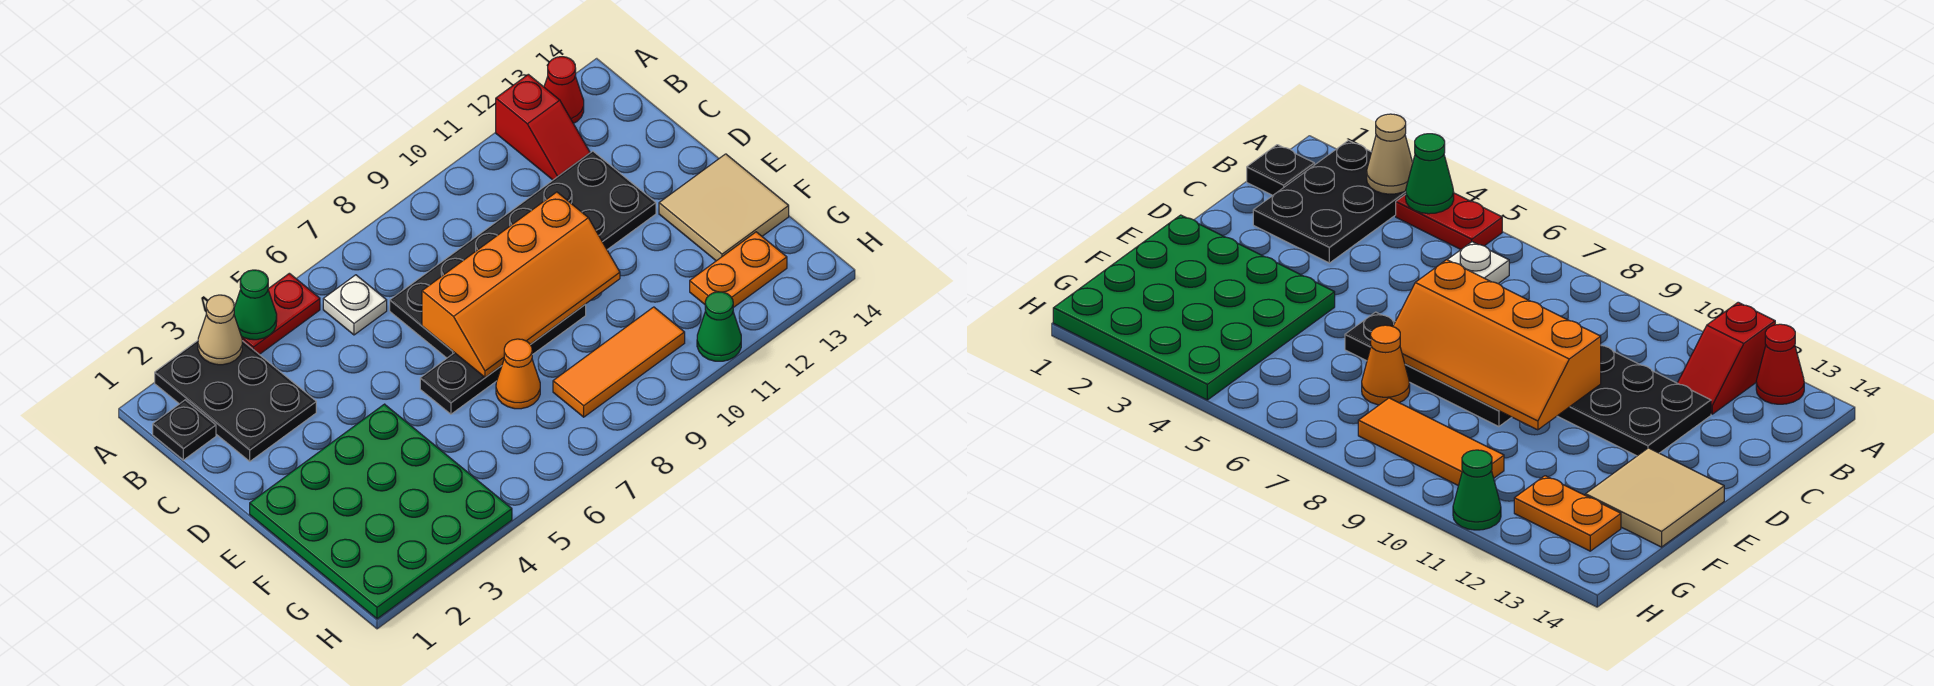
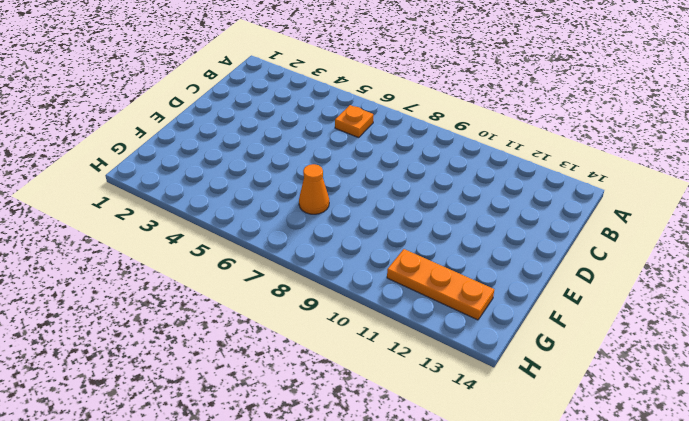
orange 1x1 plate [335,105,373,138] -> white 1x1 plate [323,275,387,335]
orange 1x3 plate [387,249,494,320] -> orange 1x2 plate [690,232,787,308]
none -> black 2x3 plate [155,341,316,461]
none -> red 1x2 plate [242,273,320,354]
none -> red 1x2 slope [496,74,590,180]

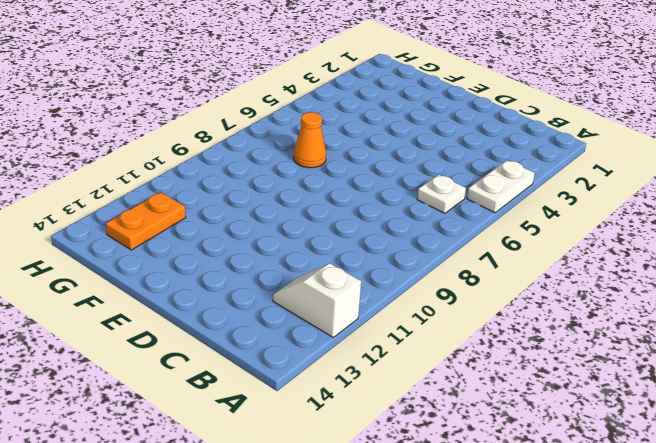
white 1x2 plate [467,160,535,213] -> red 1x2 plate [242,273,320,354]
white 1x2 slope [273,264,361,337] -> red 1x2 slope [496,74,590,180]
none -> black 2x3 plate [155,341,316,461]
none -> red 1x1 cone [544,57,584,123]
none -> black 1x1 plate [153,400,216,460]

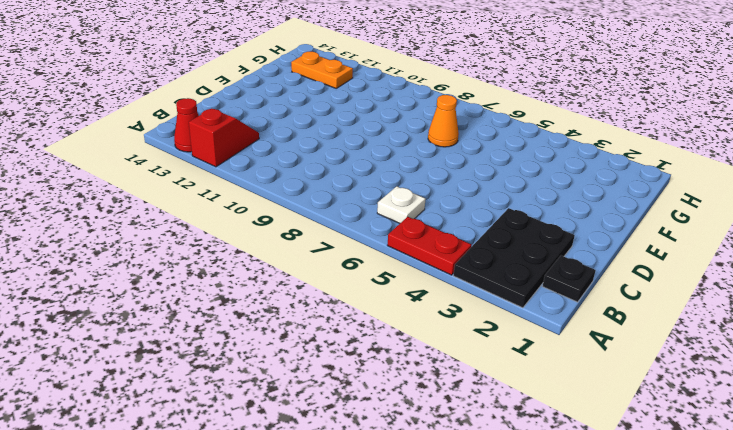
none -> black 2x6 plate [390,151,656,358]
none -> green 4x4 plate [250,404,512,619]
none -> black 1x4 plate [420,304,586,414]

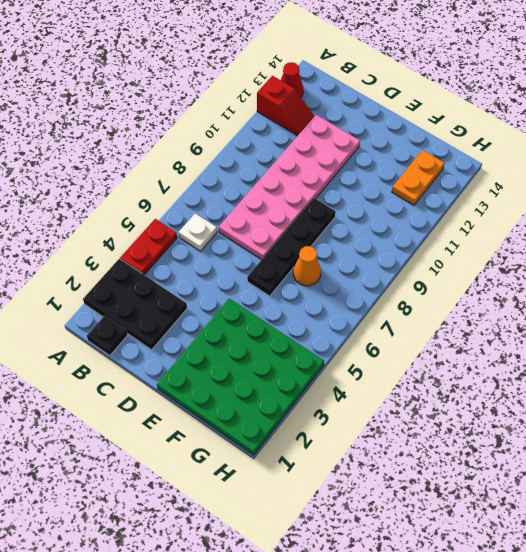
pink 2x6 plate [219,115,360,260] -> black 2x6 plate [390,151,656,358]
none -> tan 2x2 tile [659,154,789,261]
none -> orange 1x3 tile [553,307,685,417]
none -> green 1x1 cone [697,292,741,361]

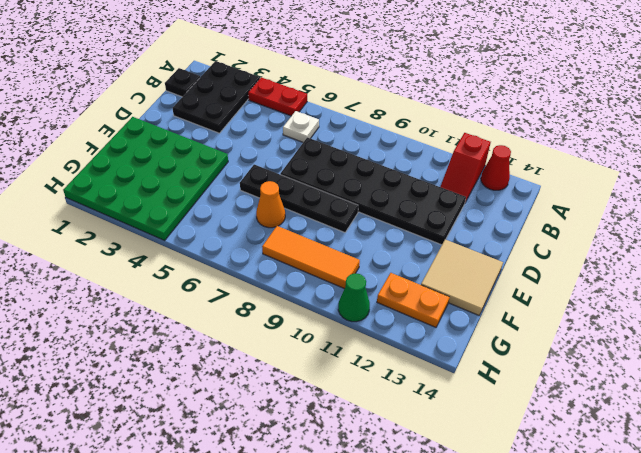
none -> tan 1x1 cone [198,295,242,365]
none -> green 1x1 cone [234,270,277,340]
none -> orange 2x4 slope [422,192,620,377]

